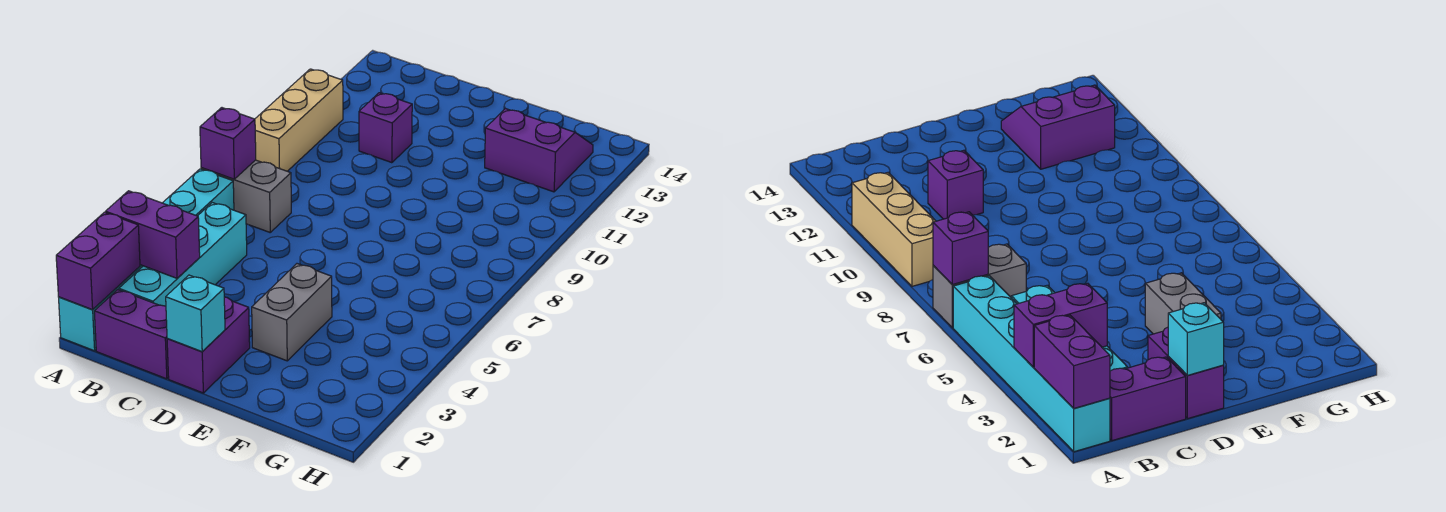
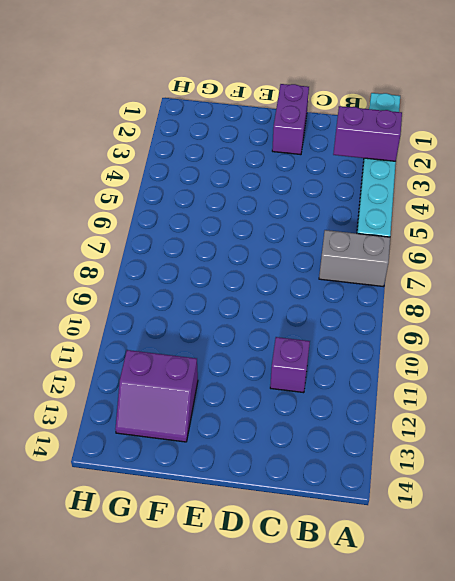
none -> tan 1x3 brick [255,69,343,171]
none -> purple 1x2 brick [94,290,169,379]
none -> cyan 1x4 brick [119,203,247,306]

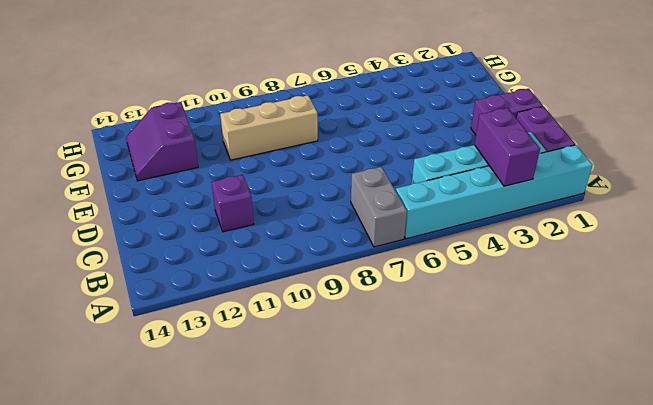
tan 1x3 brick [220,95,318,160] -> tan 1x3 brick moved to [255,69,343,171]
none -> grey 1x2 brick [252,264,332,361]
none -> purple 1x2 brick [56,212,140,310]
none -> purple 1x1 brick [200,108,256,179]

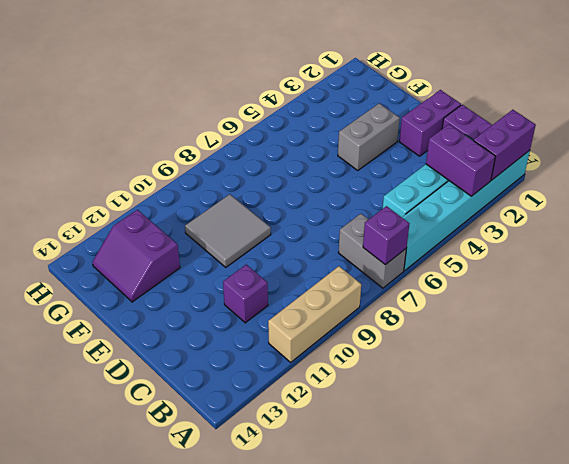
grey 2x2 tile [185,194,271,267] -> none
none -> cyan 1x1 brick [166,275,225,352]

